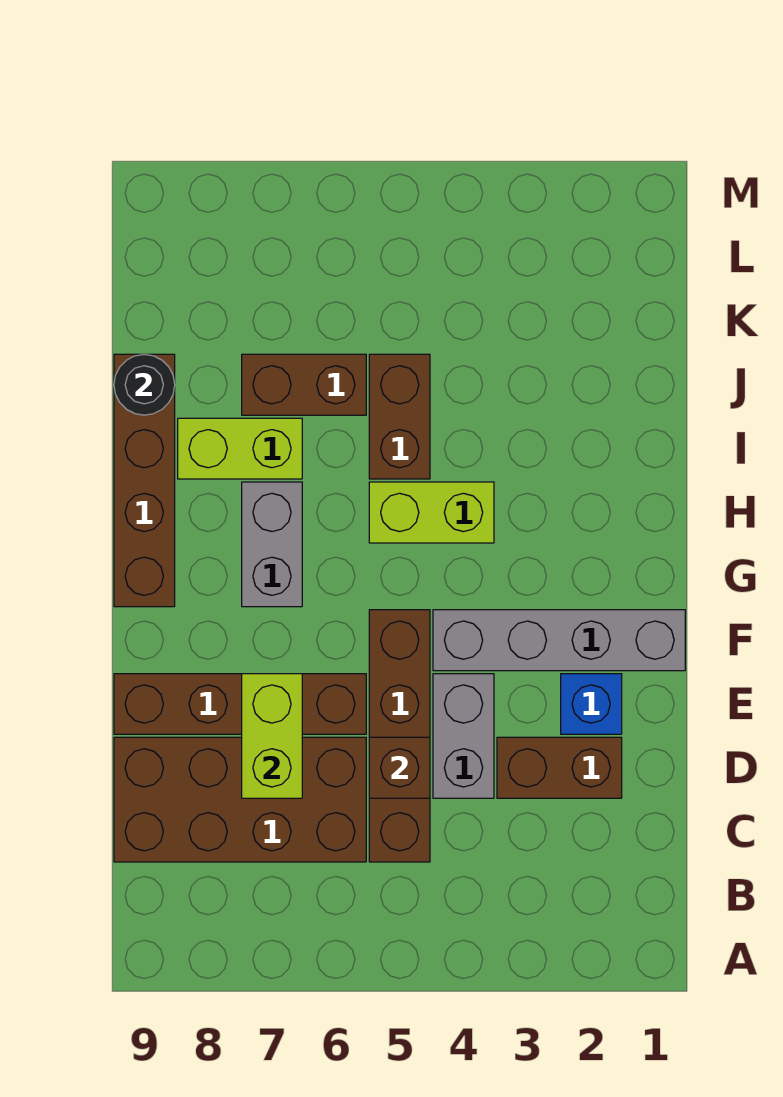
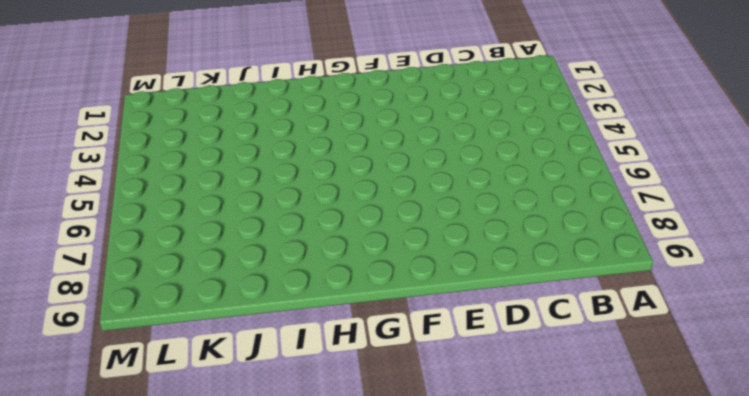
none -> brown 1x4 brick [369,610,430,862]
none -> brown 2x4 brick [114,737,366,862]
none -> brown 1x2 brick [497,737,622,798]

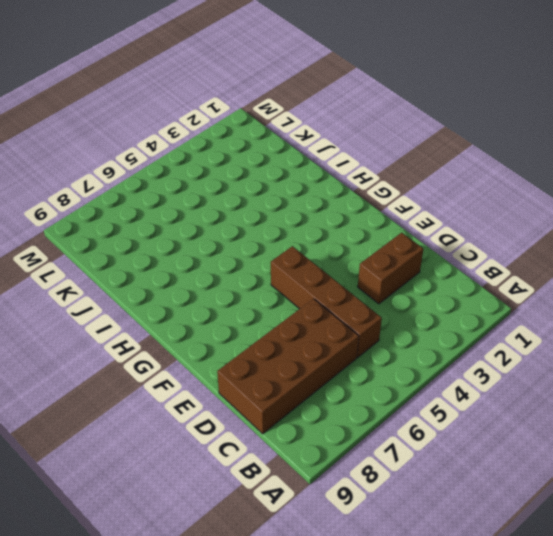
none -> grey 1x2 brick [433,674,494,798]
none -> blue 1x1 brick [561,674,622,734]
none -> brown 1x4 brick [114,674,366,734]

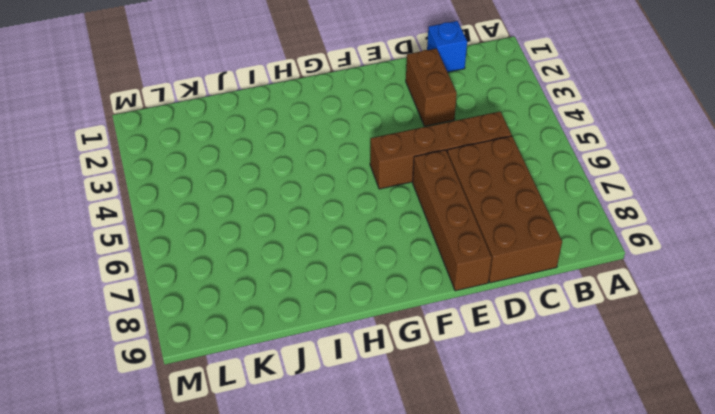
blue 1x1 brick [427,21,467,72] -> blue 1x1 brick moved to [561,674,622,734]
none -> grey 1x2 brick [433,674,494,798]
none -> grey 1x4 brick [433,610,685,671]
none -> grey 1x2 brick [242,482,302,607]

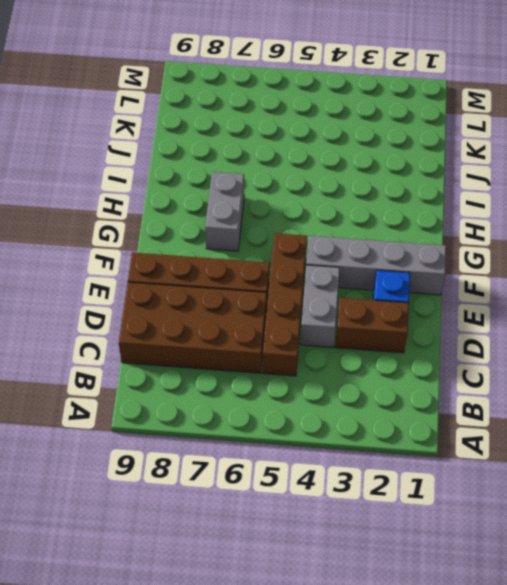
none -> brown 1x4 brick [114,354,175,607]
none -> lime 1x2 brick [369,482,494,543]
none -> brown 1x2 brick [369,354,430,479]

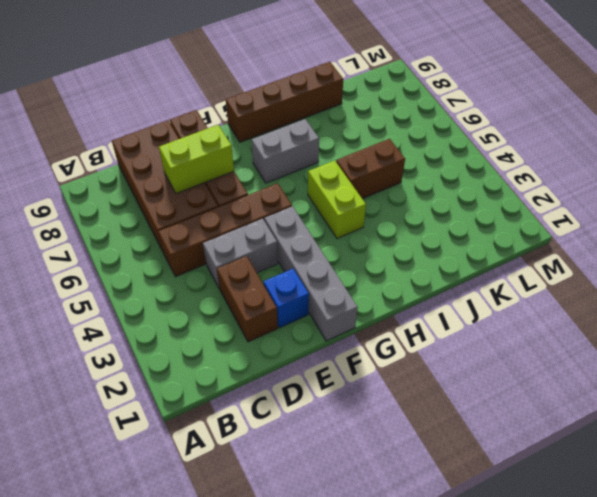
none -> lime 1x2 brick [178,418,302,479]
none -> brown 1x2 brick [242,354,366,415]
none -> brown 1x1 brick [369,737,430,798]

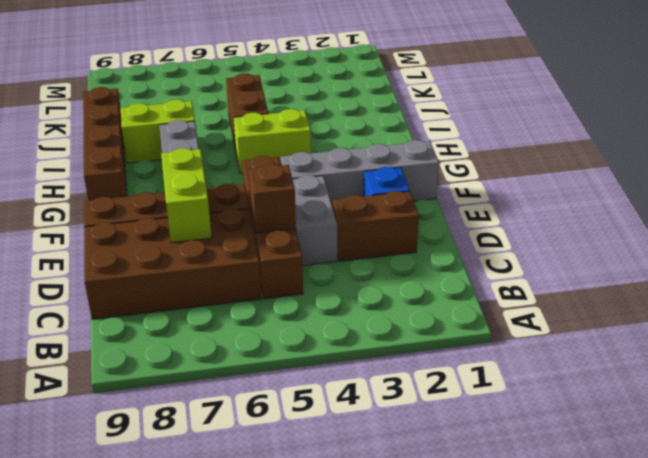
none -> brown 1x2 brick [242,354,366,415]
none -> black 1x1 round brick [114,354,175,415]

